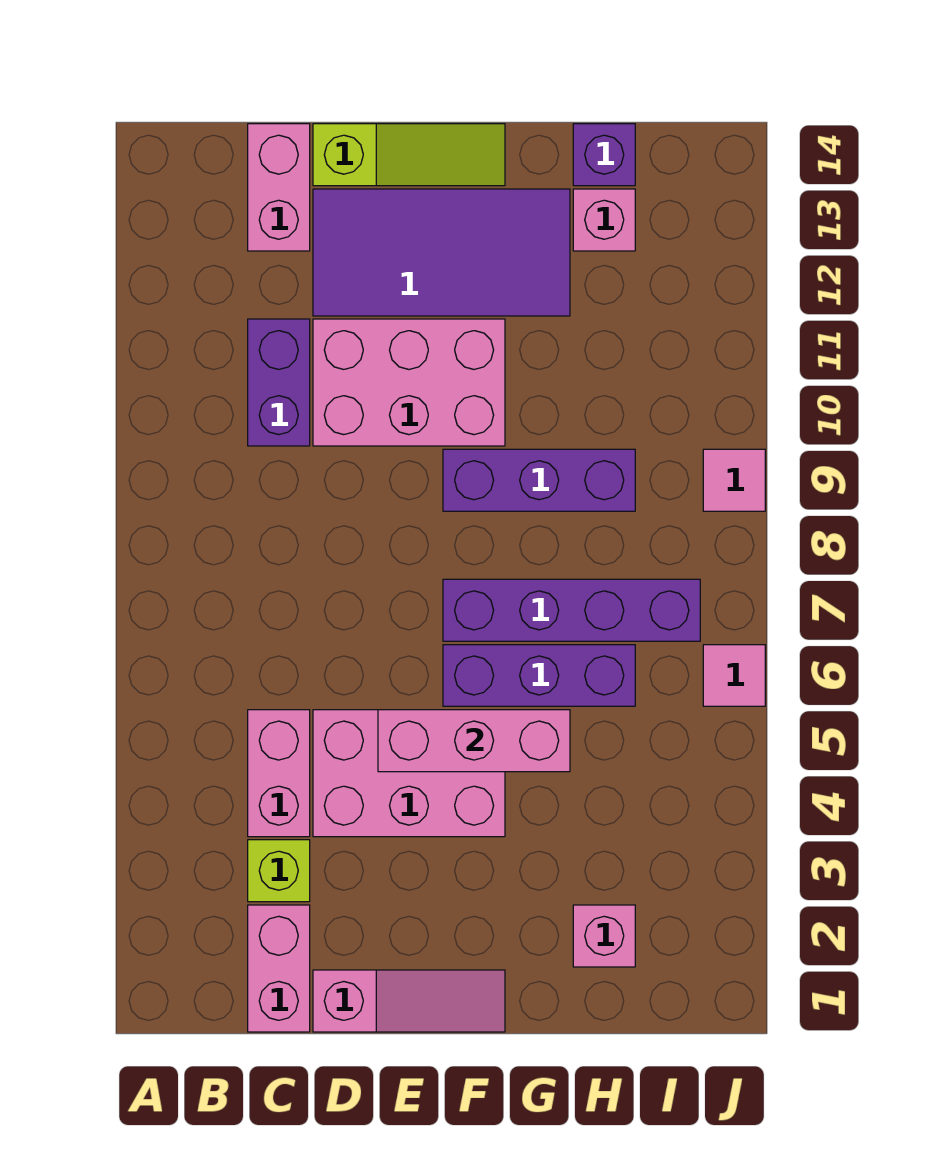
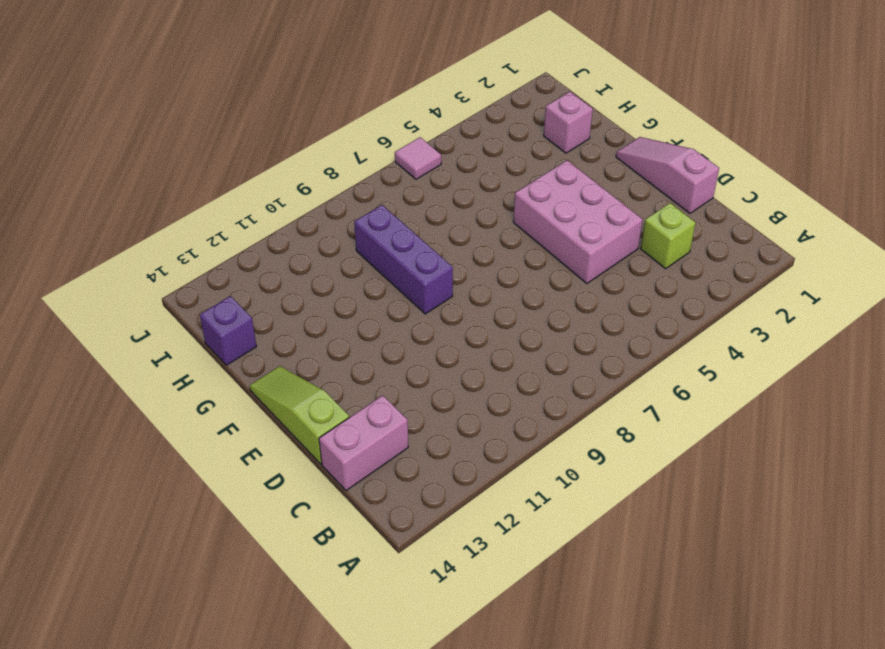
none -> pink 1x2 brick [248,905,310,1032]
none -> pink 1x2 brick [248,710,310,837]
none -> purple 1x2 brick [248,319,310,446]

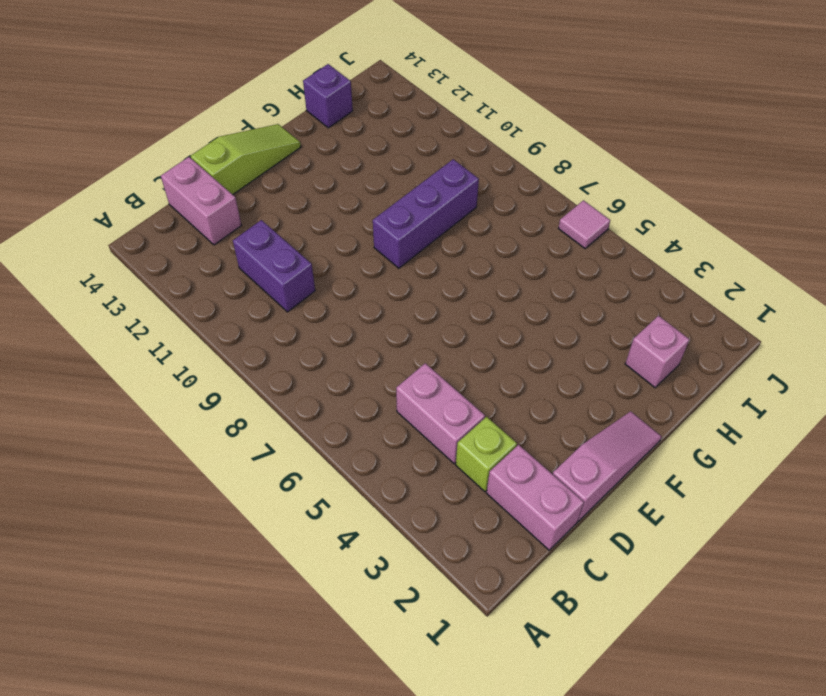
none -> pink 2x3 brick [313,710,505,837]
none -> pink 2x3 brick [313,319,505,446]
none -> purple 2x4 tile [313,189,570,316]

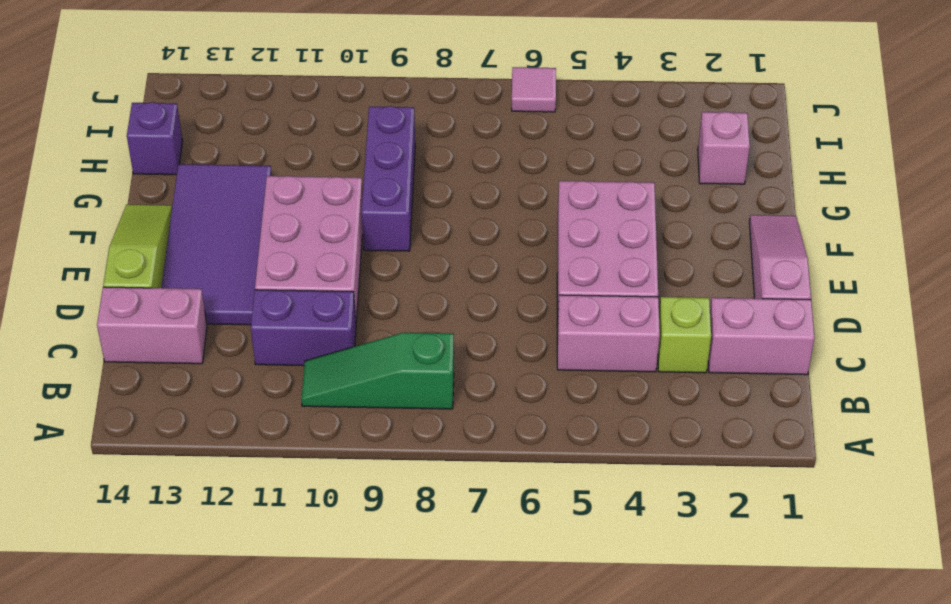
green 1x3 slope [301,333,454,409] -> none
none -> purple 1x3 brick [443,645,635,706]
none -> purple 1x4 brick [443,579,700,641]
none -> pink 1x1 brick [573,189,635,251]

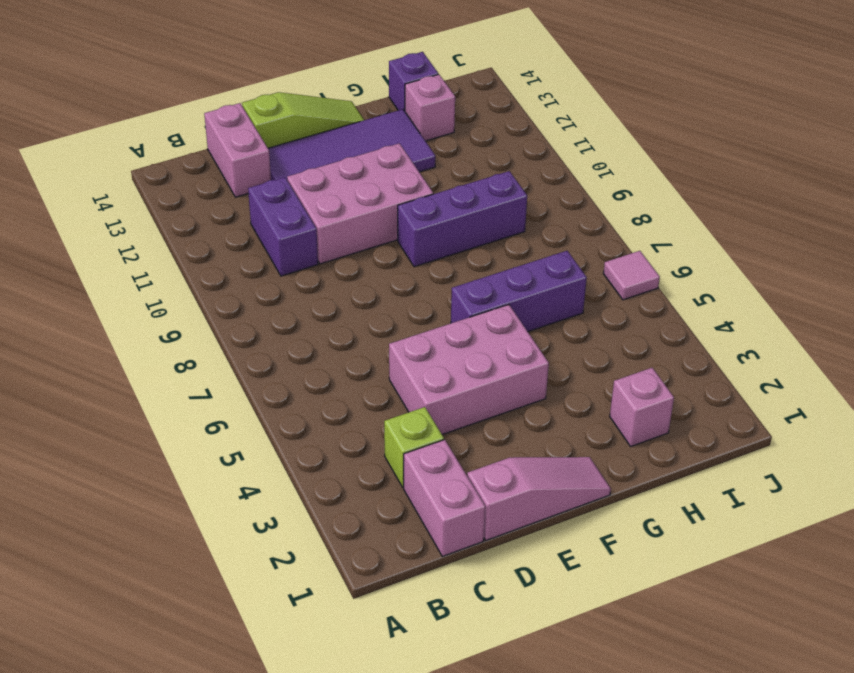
none -> pink 1x2 brick [248,710,310,837]
none -> purple 1x4 brick [443,579,700,641]
none -> pink 1x1 tile [703,449,765,511]

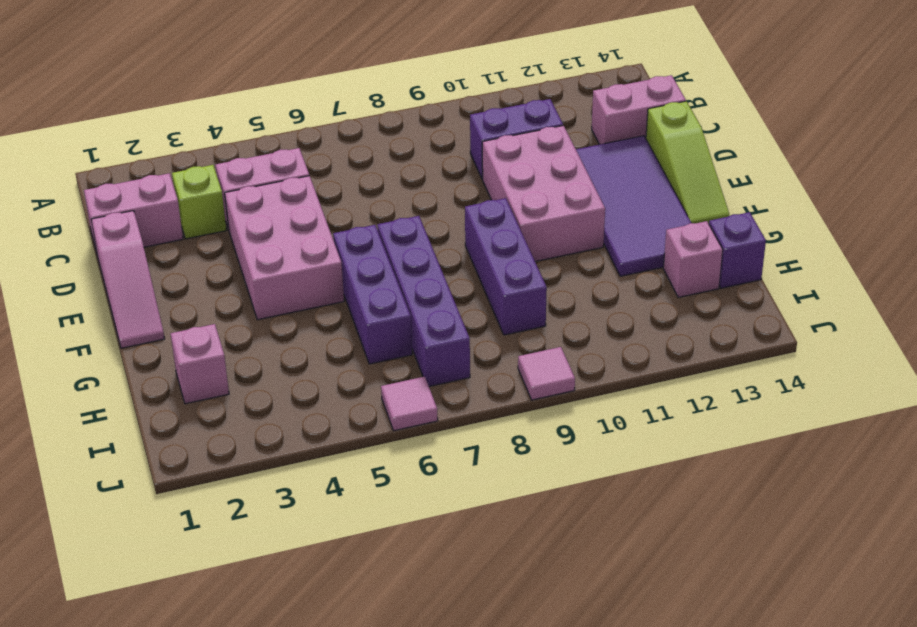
none -> pink 1x3 brick [378,710,570,772]

